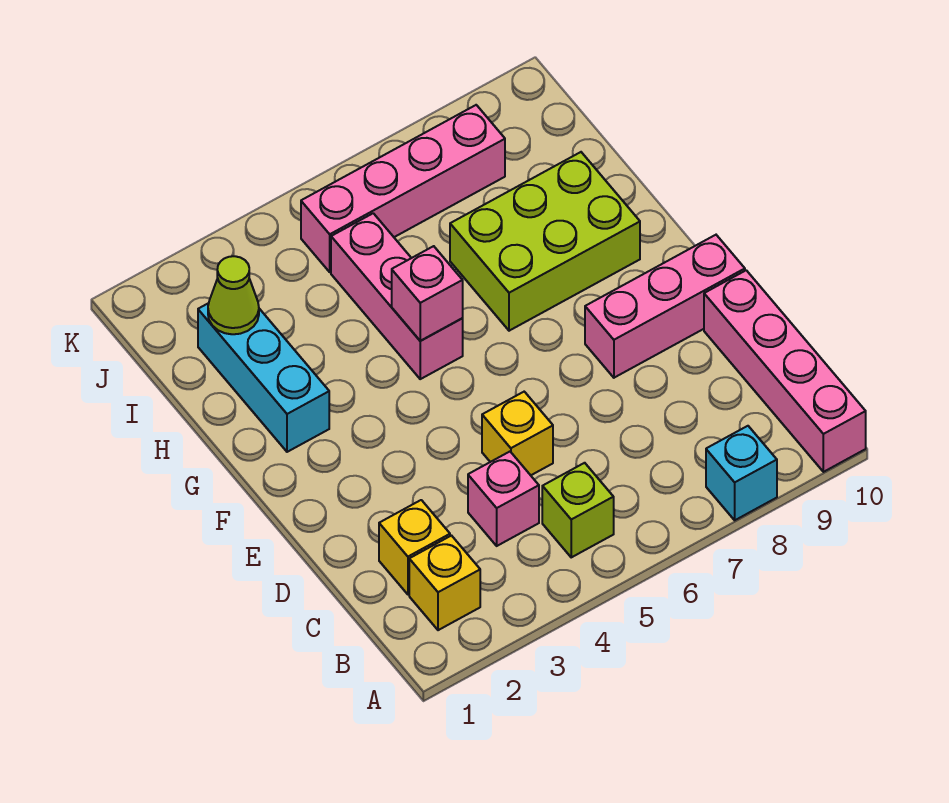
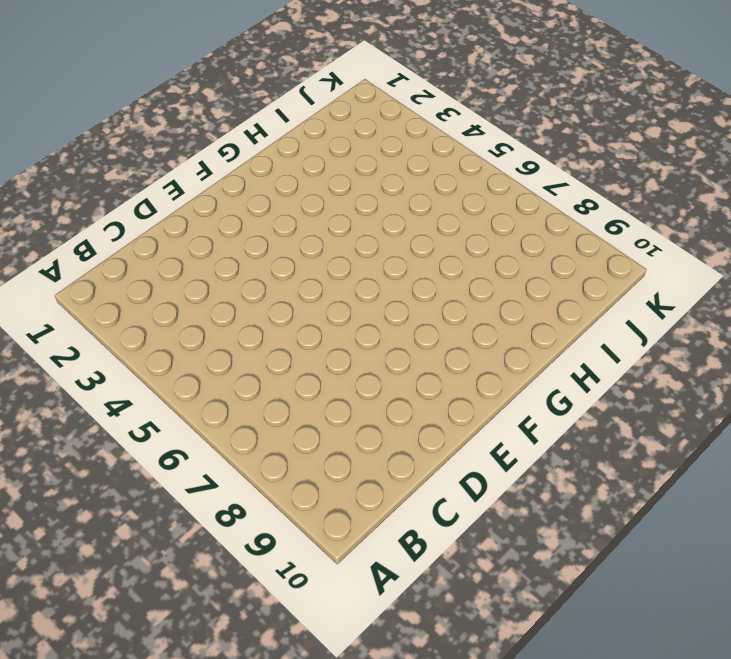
none -> cyan 1x1 brick [706,426,777,520]
none -> pink 1x4 brick [704,270,866,472]
none -> yellow 1x1 brick [409,536,480,630]

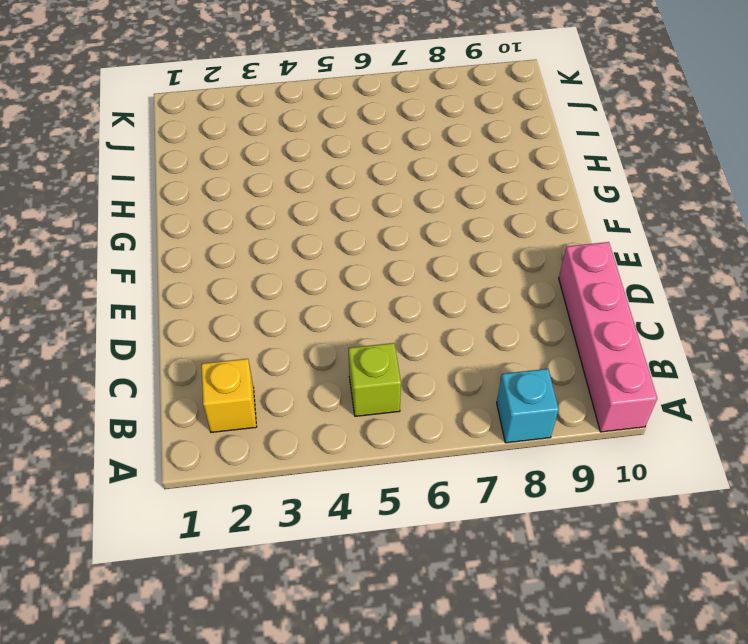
none -> yellow 1x1 brick [379,500,450,594]
none -> pink 1x1 brick [468,452,539,546]
none -> yellow 1x1 brick [482,392,553,475]

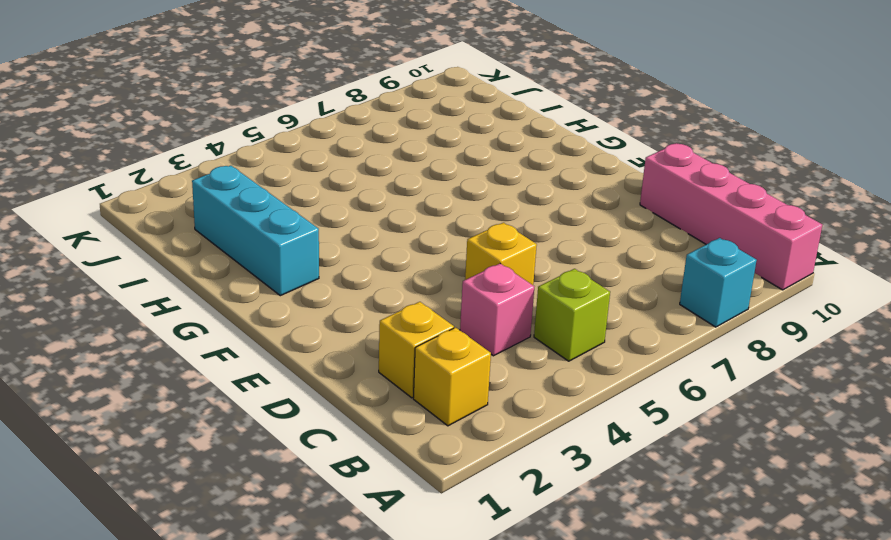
none -> pink 1x3 brick [585,235,745,378]
none -> pink 1x3 brick [331,213,463,379]
none -> lime 2x3 brick [450,152,640,331]

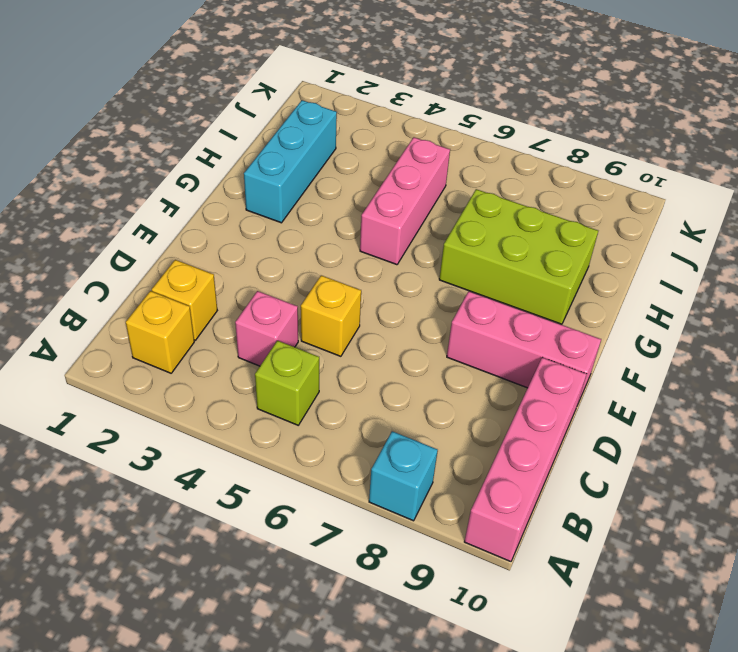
none -> pink 1x4 brick [301,105,505,272]
none -> pink 1x1 brick [392,246,463,341]
none -> lime 1x1 cone [208,256,259,334]

